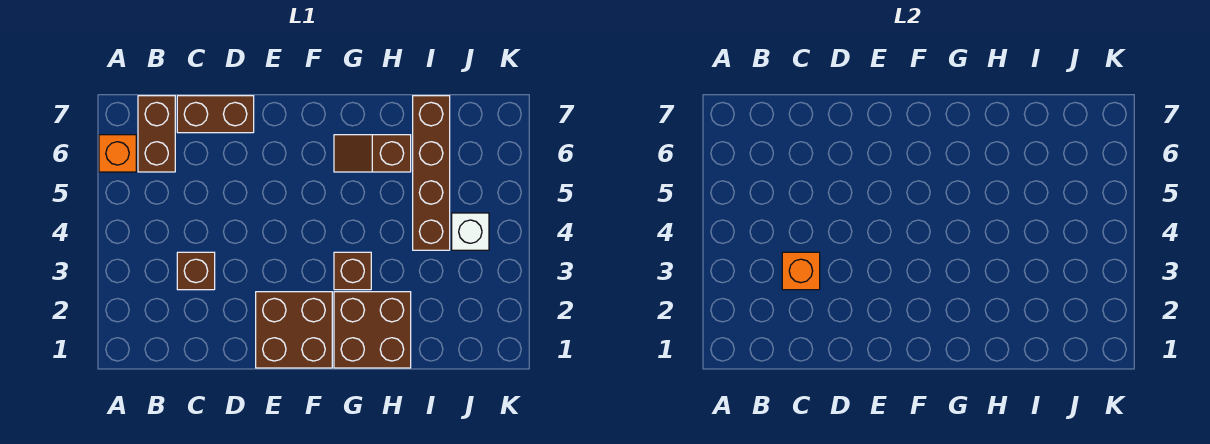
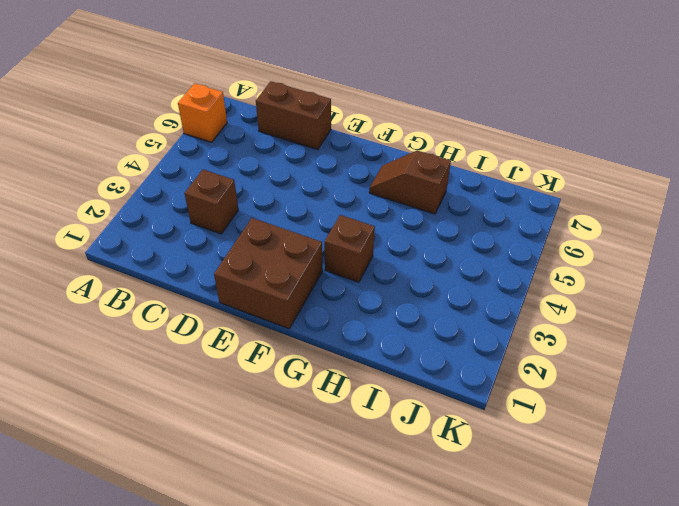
none -> brown 1x2 brick [138,96,175,172]
none -> brown 2x2 brick [334,292,411,368]

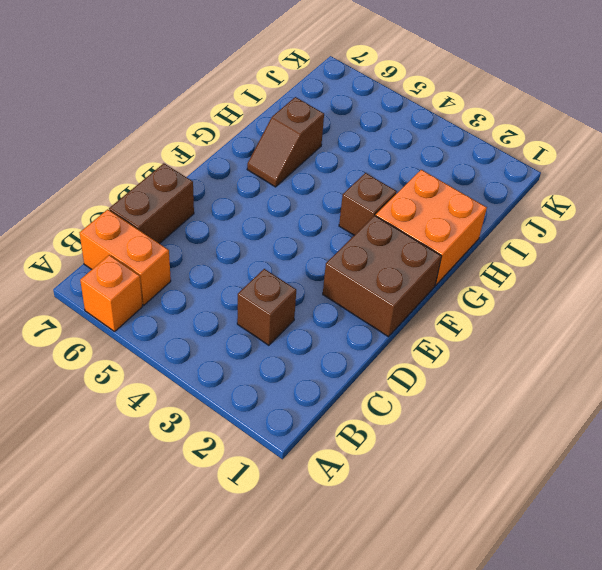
orange 1x2 brick [80,209,171,305] -> brown 1x2 brick [138,96,175,172]
orange 2x2 brick [376,170,487,285] -> brown 2x2 brick [334,292,411,368]
none -> brown 1x4 brick [413,96,450,250]
none -> white 1x1 brick [452,213,489,250]

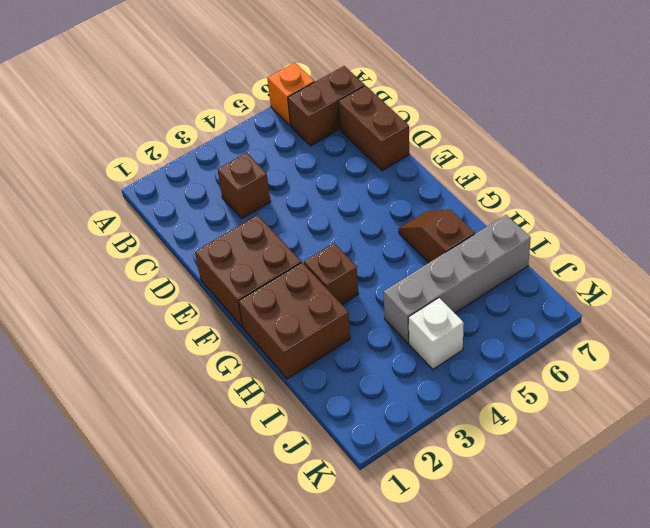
grey 1x4 brick [383,215,531,343] -> brown 1x4 brick [413,96,450,250]
none -> orange 1x1 brick [782,252,820,290]

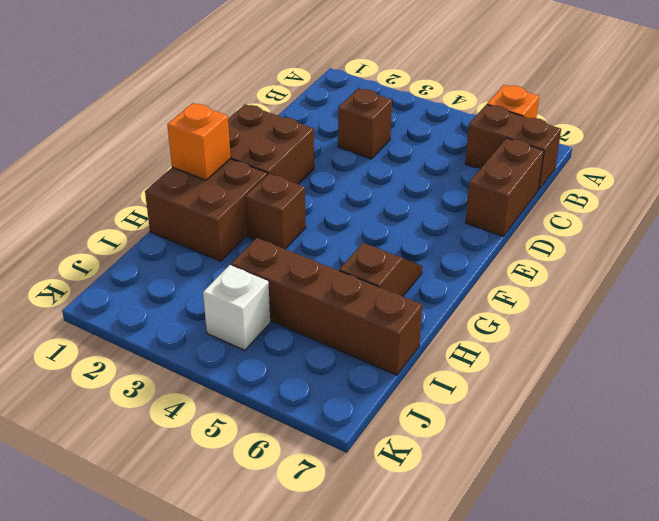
orange 1x1 brick [167,103,231,180] -> orange 1x1 brick moved to [782,252,820,290]

